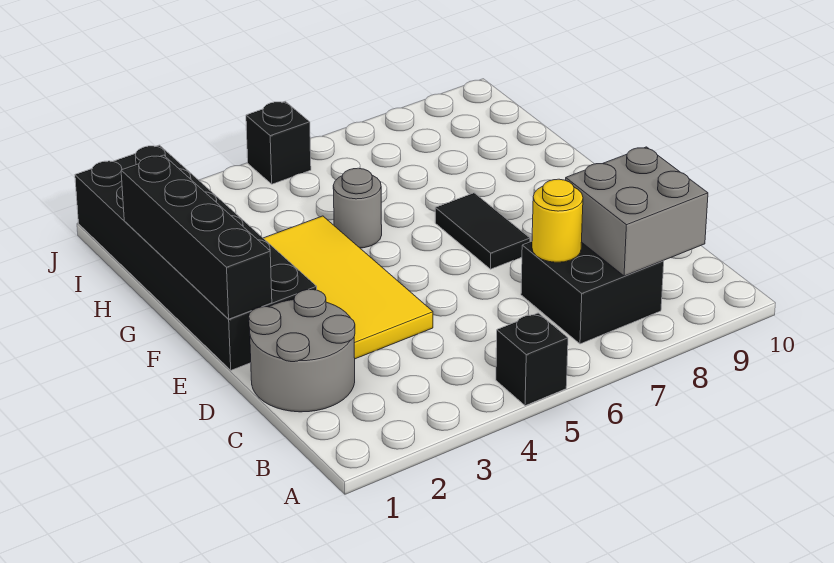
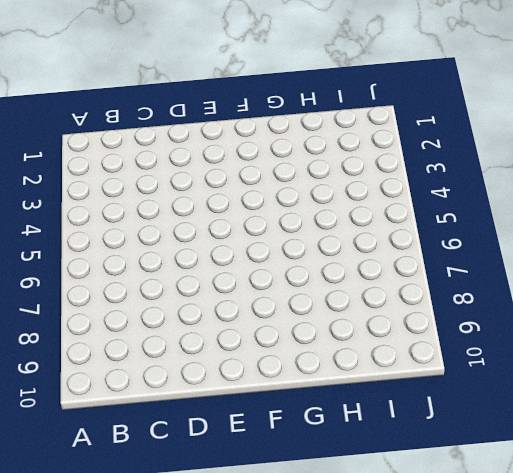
none -> black 1x1 brick [496,313,568,406]
none -> black 2x2 brick [521,241,664,344]

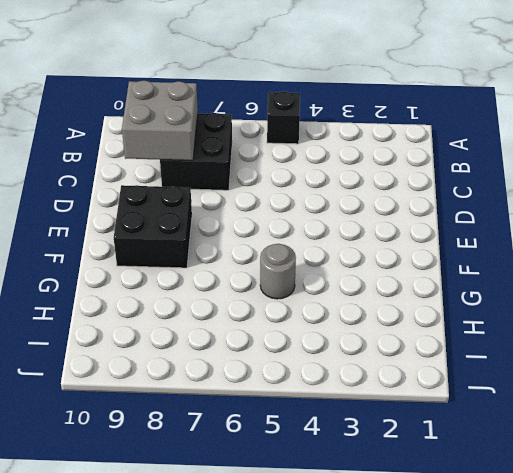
black 2x2 brick [114,185,192,268] -> none
none -> grey 2x2 round brick [249,290,355,412]
none -> yellow 2x4 tile [264,216,433,359]

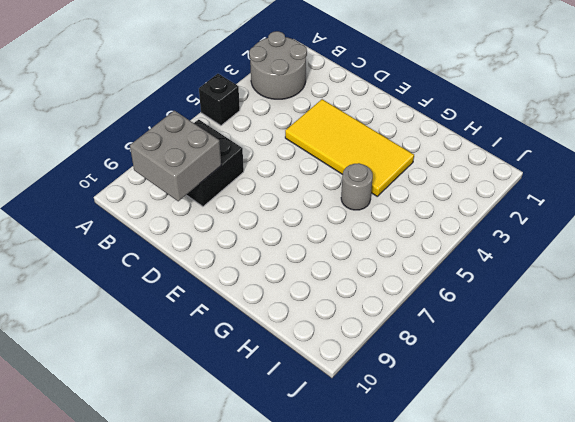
grey 2x2 round brick [249,31,307,99] -> grey 2x2 round brick moved to [249,290,355,412]
none -> black 2x6 brick [75,145,317,370]
none -> black 1x2 tile [435,193,530,269]

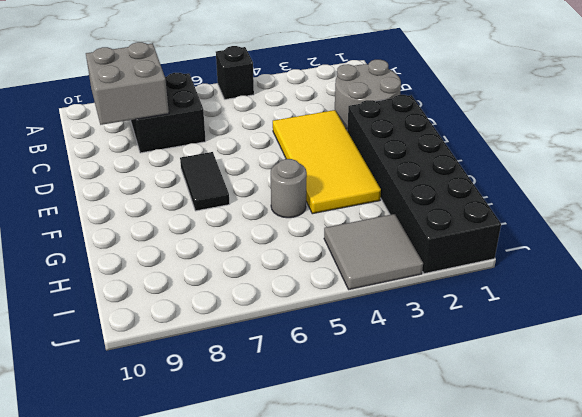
grey 2x2 tile [324,214,423,289] -> none
none -> black 1x1 brick [246,101,311,184]
none -> yellow 1x1 round brick [532,179,583,262]

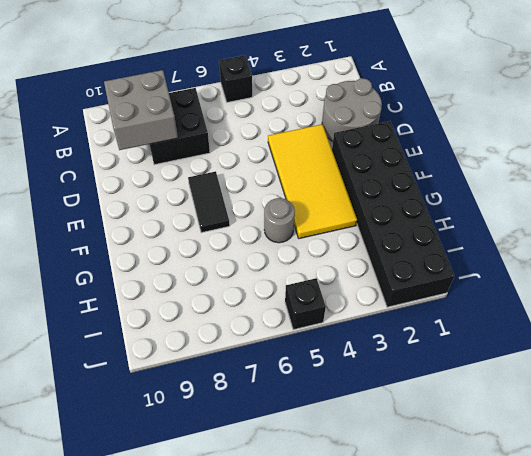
none -> yellow 1x1 round brick [532,179,583,262]
none -> black 1x4 brick [121,155,272,319]

